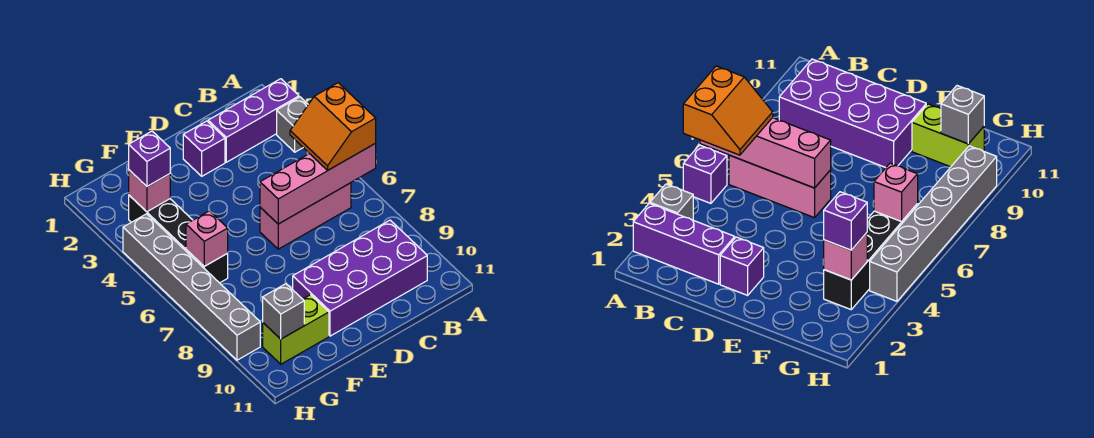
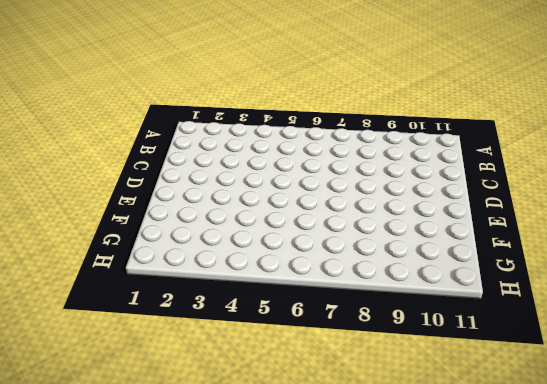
none -> purple 1x3 brick [208,79,299,162]
none -> grey 1x1 brick [277,97,308,152]
none -> purple 1x1 brick [683,145,727,203]

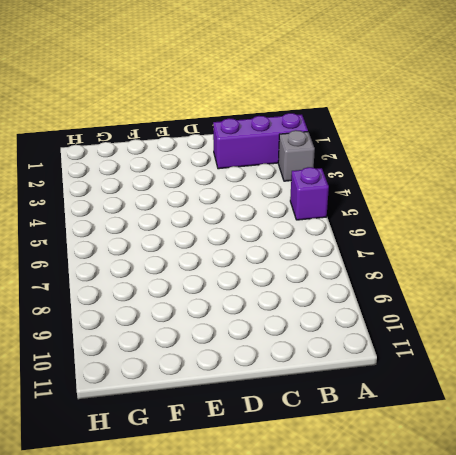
none -> pink 1x3 brick [260,183,351,249]
none -> purple 2x4 brick [293,220,427,336]
none -> purple 1x1 brick [183,121,225,176]

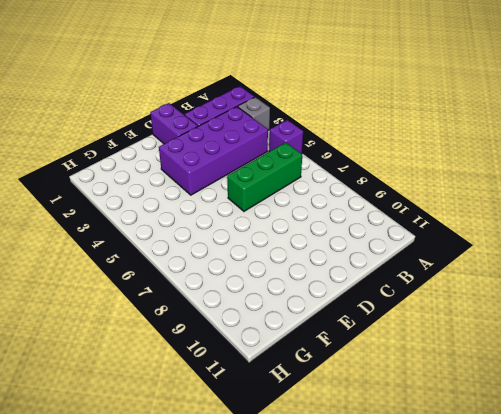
purple 2x4 brick [159,107,268,195] -> purple 2x4 brick moved to [293,220,427,336]
green 1x3 brick [227,142,302,211] -> pink 1x3 brick [260,183,351,249]
purple 1x2 brick [150,103,198,144] -> purple 1x1 brick [183,121,225,176]
none -> lime 1x2 brick [263,295,329,364]
none -> black 1x4 brick [129,195,228,283]
none -> grey 1x6 brick [123,214,260,360]

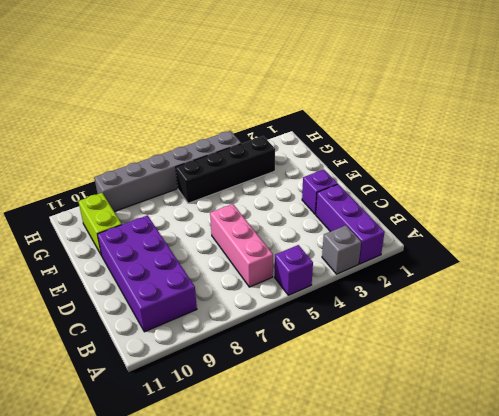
none -> pink 1x4 brick [260,144,376,224]
none -> pink 1x1 brick [129,170,170,212]
none -> pink 1x1 brick [186,211,228,266]

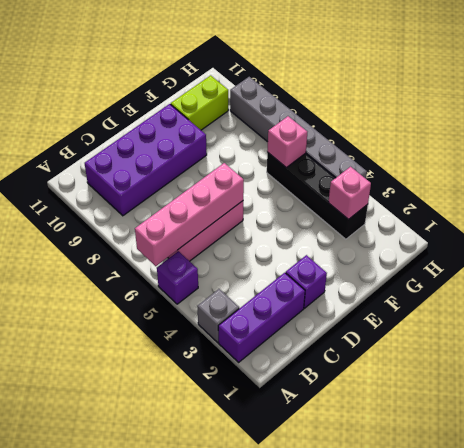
none -> grey 1x1 brick [263,284,304,339]
none -> orange 2x2 slope [290,83,376,170]
none -> purple 1x1 brick [129,131,170,186]

